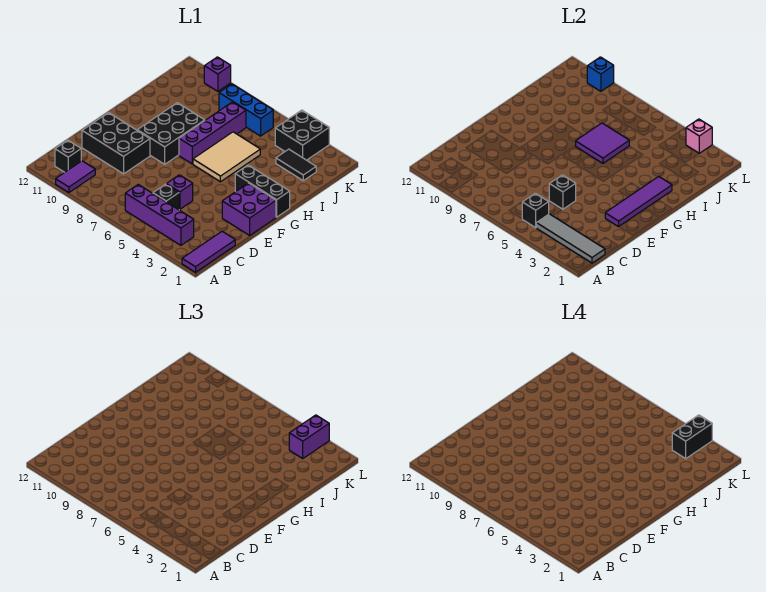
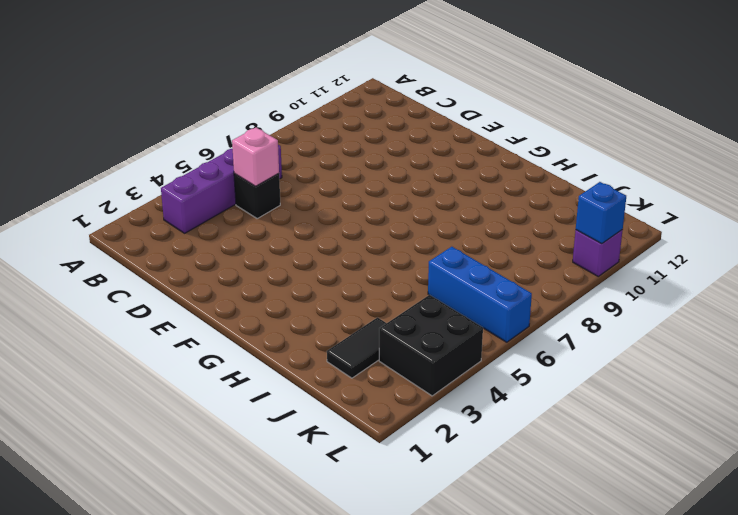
pink 1x1 brick [232,128,279,186] -> pink 1x1 brick moved to [686,119,712,153]
blue 1x3 brick [428,247,532,342] -> blue 1x3 brick turned to [219,84,273,136]
none -> purple 1x3 tile [182,231,235,273]
none -> purple 1x2 tile [56,161,95,193]
none -> black 1x1 brick [55,140,81,172]

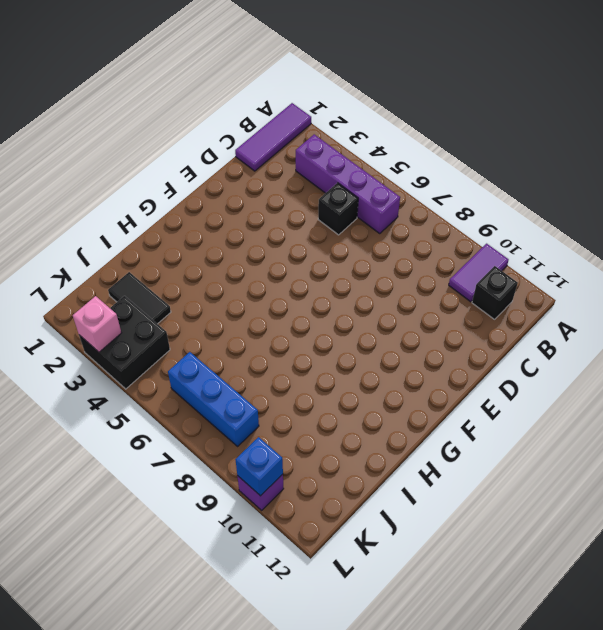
none -> purple 1x1 brick [167,175,193,209]
none -> black 2x3 brick [82,113,150,174]
none -> purple 2x2 brick [222,183,276,235]

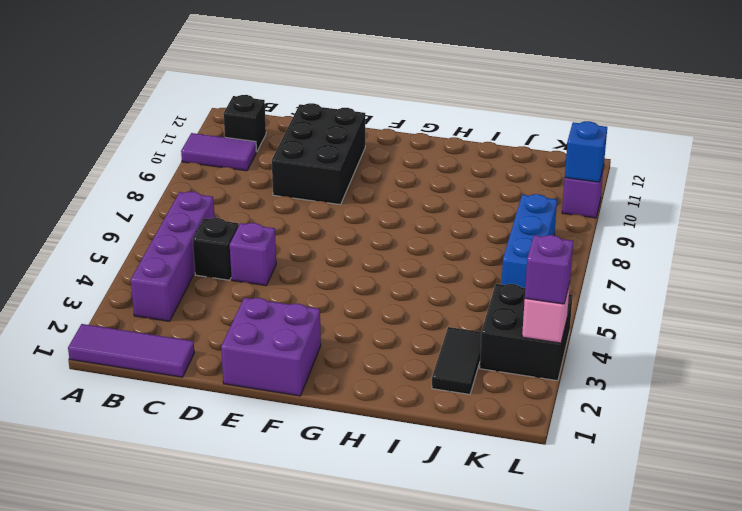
purple 1x1 brick [525,235,573,304] -> purple 1x2 brick [289,415,329,458]
none -> black 2x3 brick [137,103,205,164]
none -> black 1x3 brick [235,165,290,217]
none -> tan 2x3 tile [193,132,260,182]

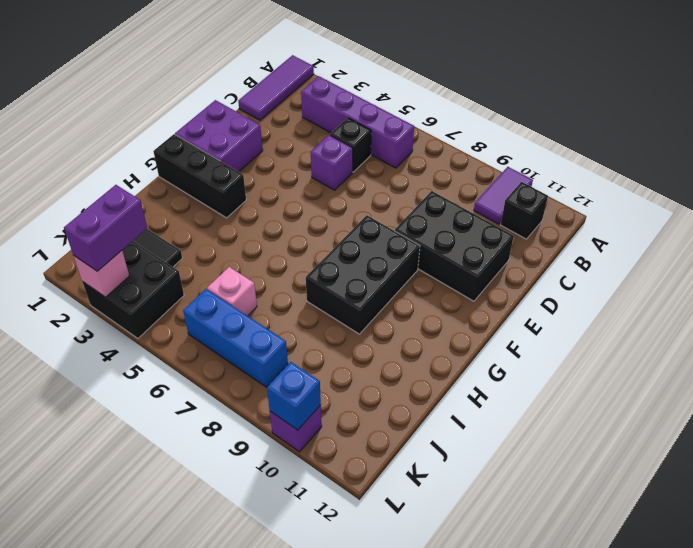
pink 1x1 brick [207,267,257,316] -> none
none -> tan 2x3 tile [193,132,260,182]
none -> purple 1x4 brick [179,102,246,164]
none -> grey 1x4 tile [536,214,605,263]

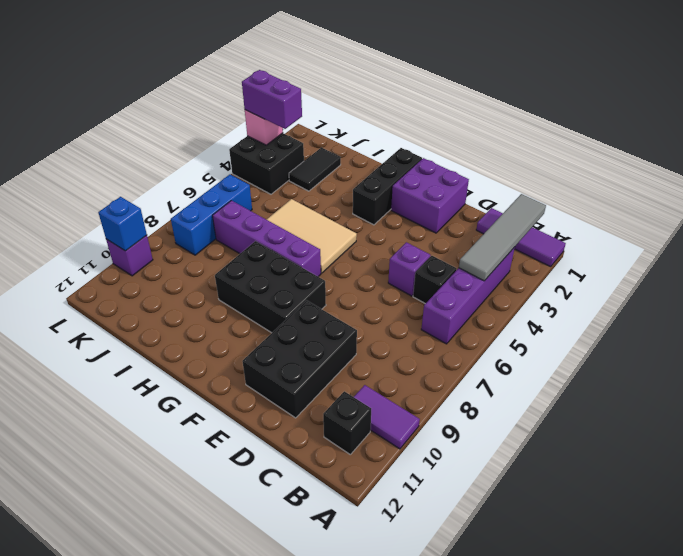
none -> black 1x1 brick [522,193,549,228]
none -> black 1x1 brick [549,175,576,209]
none -> purple 1x4 tile [605,176,672,227]

